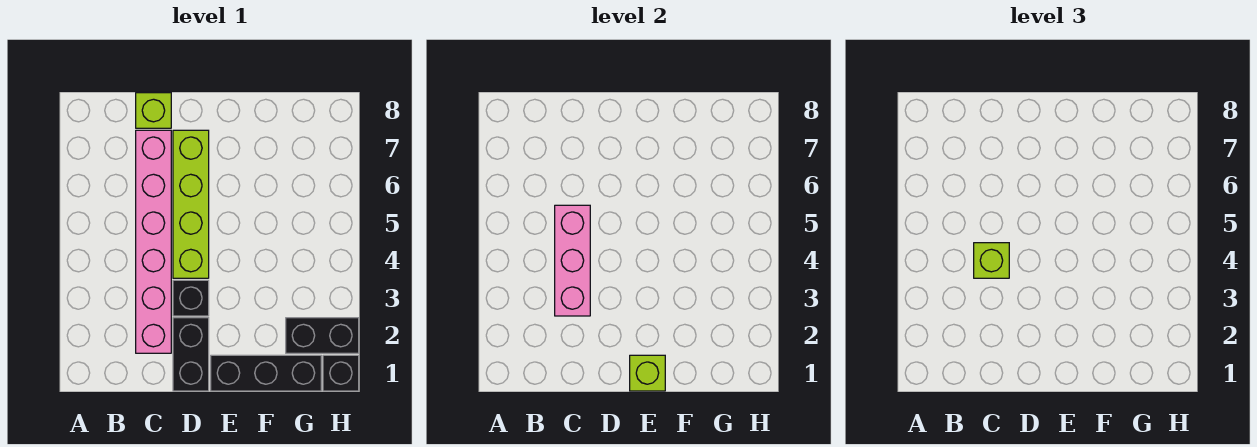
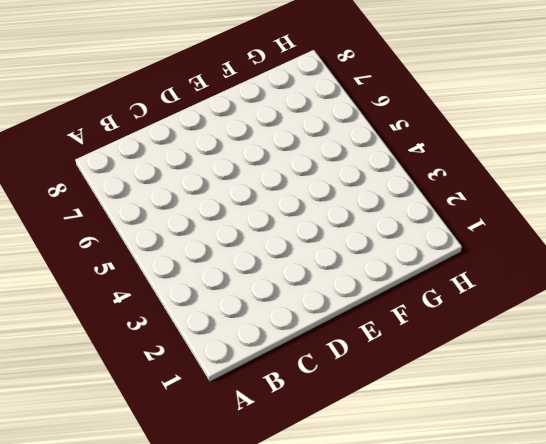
none -> pink 1x6 brick [136,130,171,353]
none -> lime 1x1 brick [136,93,171,128]

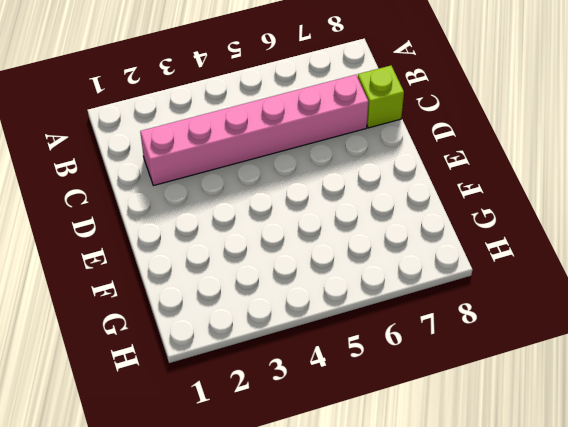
none -> black 1x2 brick [173,318,209,391]
none -> black 1x1 brick [173,280,209,316]

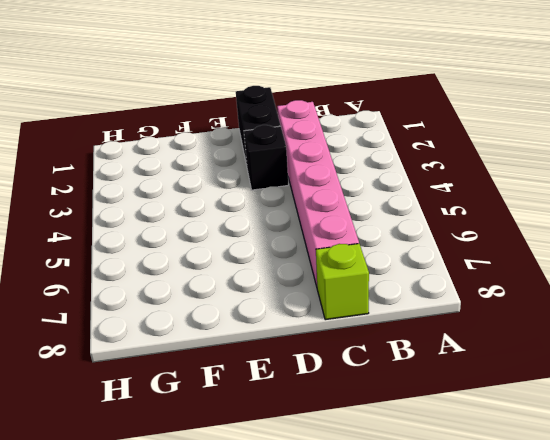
none -> lime 1x4 brick [173,130,209,278]
none -> black 1x3 brick [211,355,321,391]

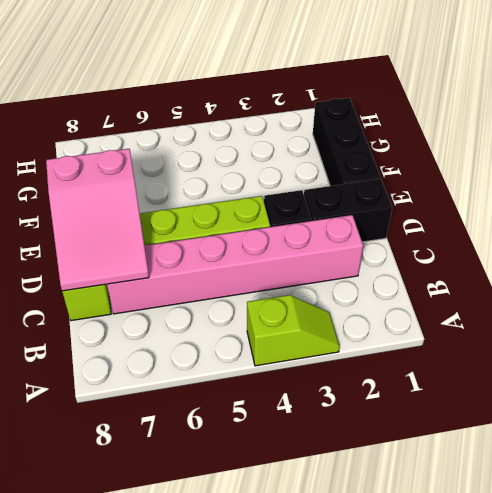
lime 1x2 slope [247,295,340,366] -> none
pink 2x3 slope [46,149,149,291] -> none
none -> black 1x2 brick [286,318,359,353]
none -> black 1x1 brick [323,355,359,391]

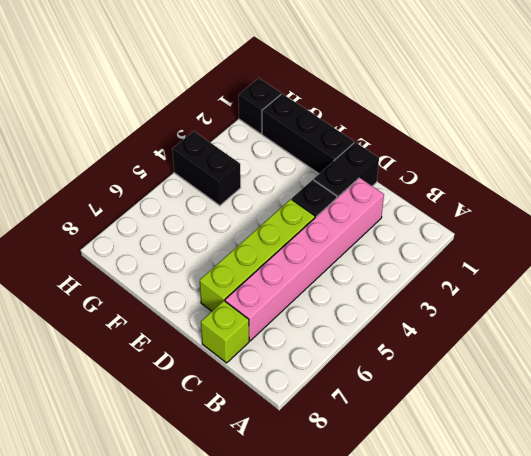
black 1x2 brick [172,131,241,206] -> black 1x2 brick moved to [286,318,359,353]
none -> pink 1x3 brick [555,205,590,316]
none -> lime 1x1 brick [630,355,665,391]

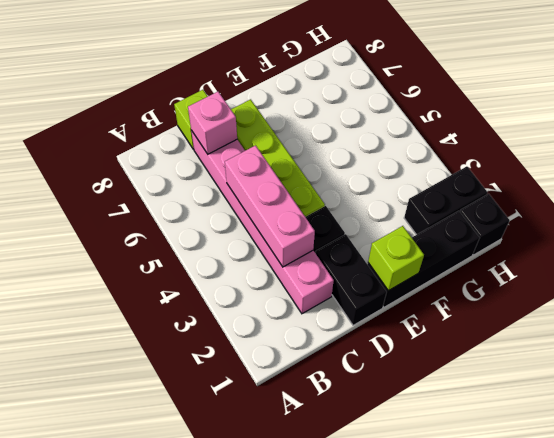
pink 1x1 brick [188,92,237,154] -> none
none -> lime 1x1 brick [974,243,1009,278]

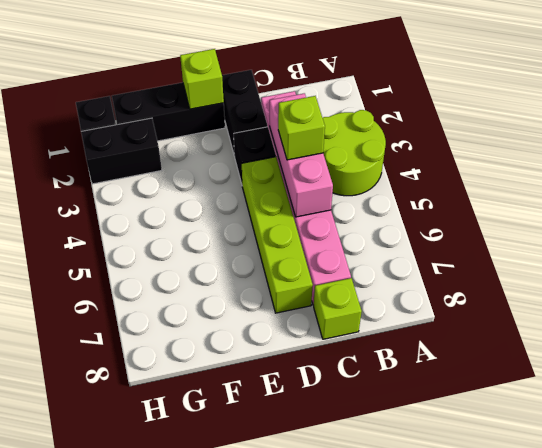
lime 2x2 round brick [323,110,386,196] -> none

